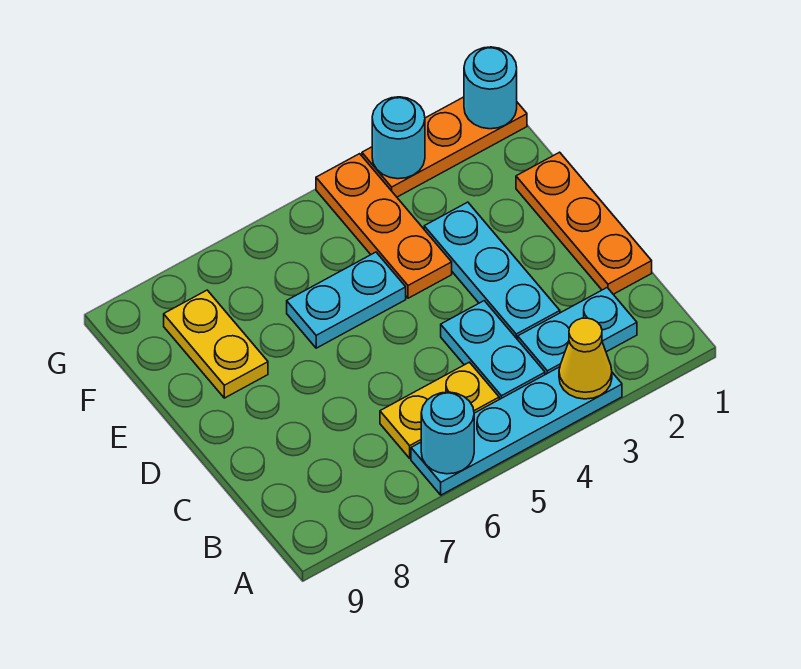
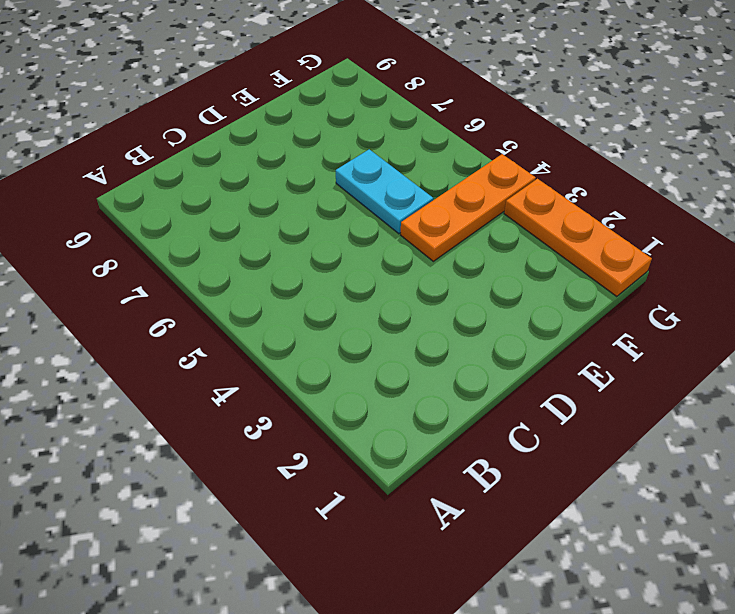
none -> cyan 1x4 plate [411,367,622,495]
none -> cyan 1x2 plate [518,288,637,375]
none -> cyan 1x2 plate [441,301,545,399]

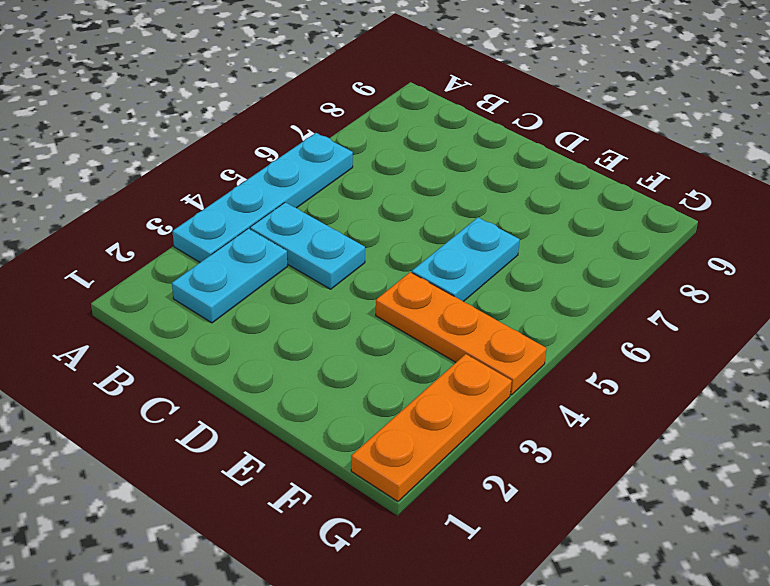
none -> yellow 1x2 plate [380,362,499,458]
none -> orange 1x3 plate [516,152,652,294]
none -> cyan 1x3 plate [424,202,560,340]

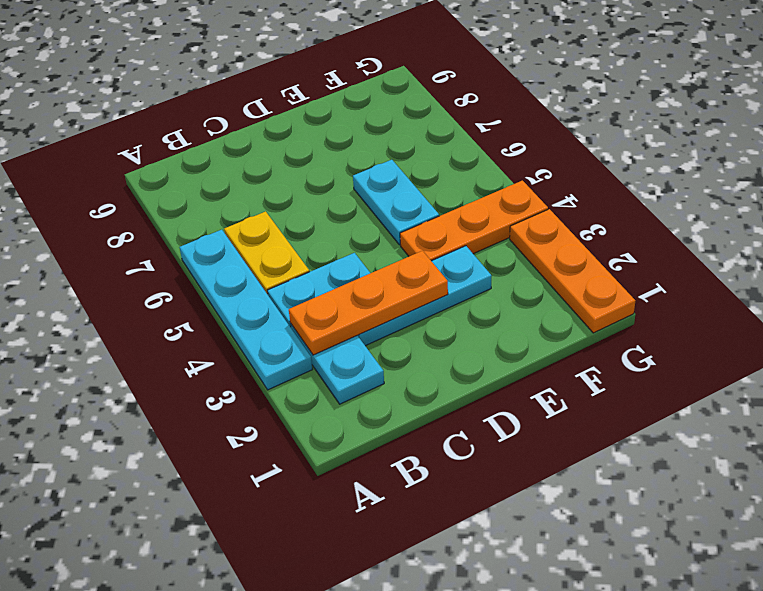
orange 1x3 plate [289,251,448,355] -> orange 1x3 plate moved to [516,152,652,294]
none -> yellow 1x2 plate [164,290,268,398]
none -> yellow 1x1 cone [559,318,612,399]
none -> cyan 1x1 round brick [421,392,474,474]

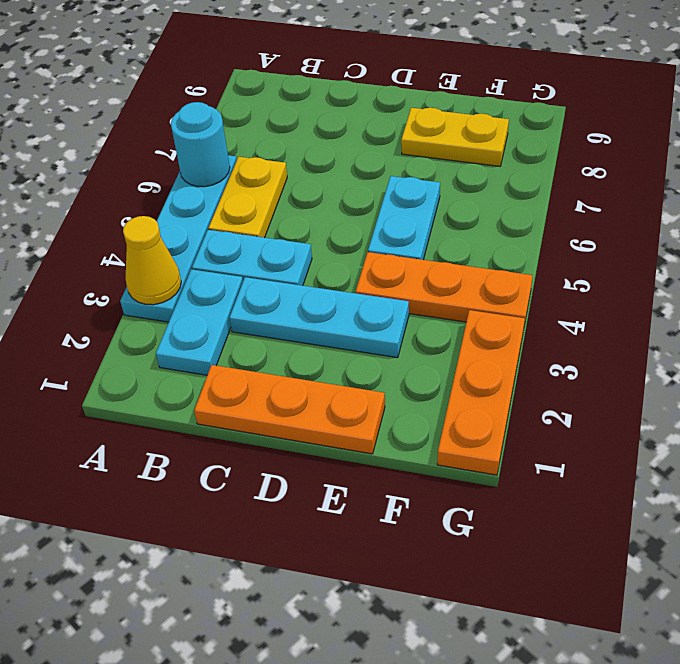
none -> cyan 1x1 round brick [464,47,517,129]
none -> cyan 1x1 round brick [372,97,425,179]

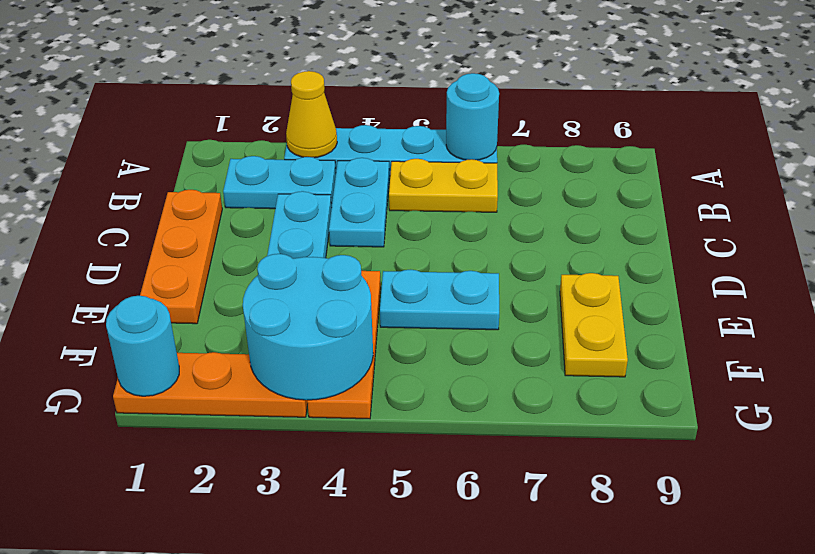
cyan 2x2 round brick [243,254,373,400] -> cyan 1x1 round brick [372,97,425,179]

